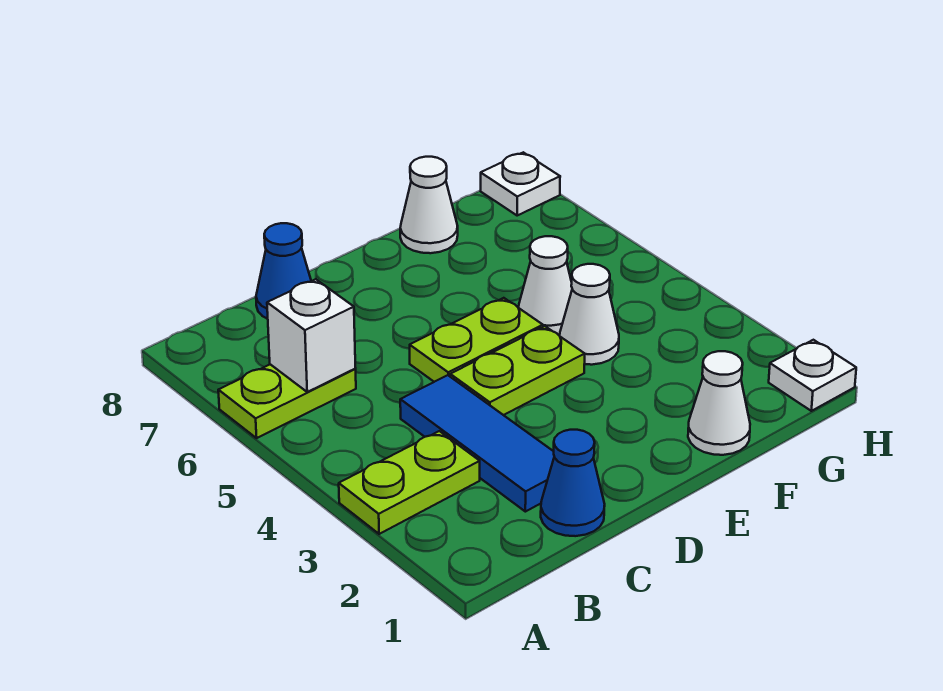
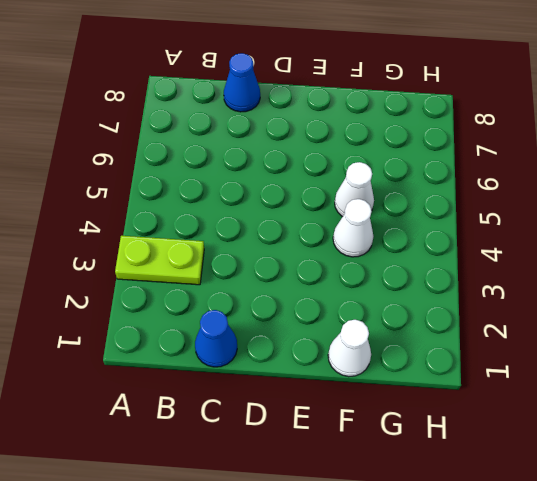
none -> lime 1x2 plate [218,364,356,438]
none -> blue 1x3 tile [400,375,554,512]
none -> lime 1x2 plate [450,326,585,415]

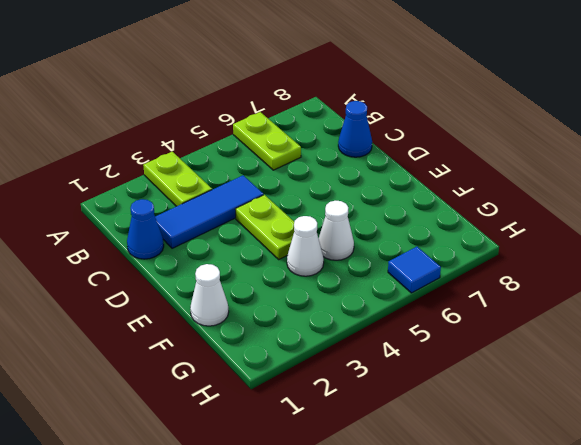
blue 1x1 tile [388,247,441,293] -> none
none -> lime 1x2 plate [410,298,543,382]
none -> white 1x1 cone [400,157,458,253]
none -> white 1x1 plate [769,340,856,411]

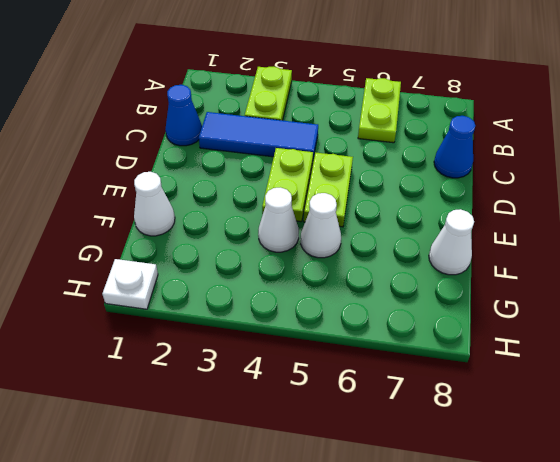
none -> white 1x1 plate [481,152,560,215]
none -> white 1x1 brick [267,279,355,392]

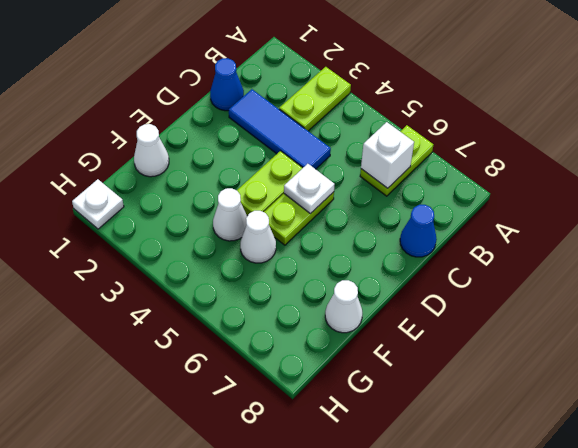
white 1x1 plate [284,164,335,214] -> white 1x1 plate moved to [481,152,560,215]

